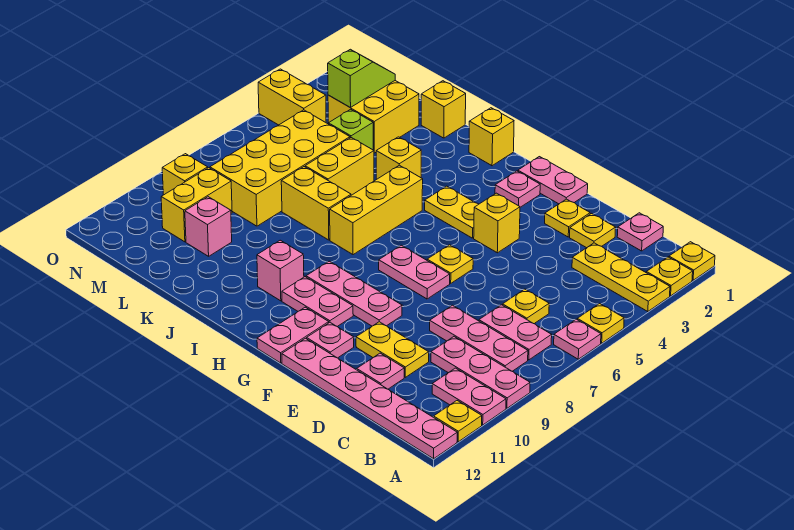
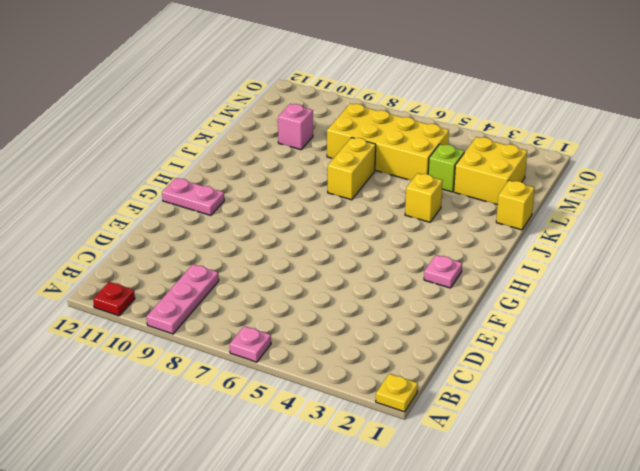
red 1x1 plate [93,282,135,316] -> yellow 1x1 plate [434,401,482,442]
none -> yellow 1x1 plate [646,257,693,296]
none -> yellow 1x3 plate [572,243,670,312]
none -> yellow 1x1 plate [577,304,624,343]
none -> pink 1x2 plate [432,368,506,425]

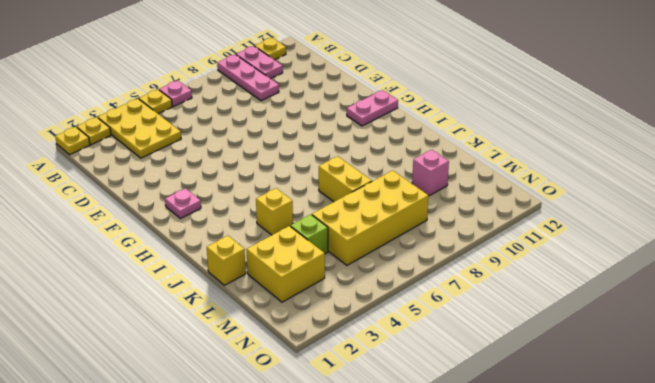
yellow 2x3 plate [98,99,181,158] -> yellow 1x3 plate [572,243,670,312]
none -> pink 1x6 plate [282,338,457,459]
none -> pink 1x2 plate [479,305,552,360]
none -> pink 1x3 plate [430,305,528,371]
none -> pink 1x1 plate [617,213,663,251]

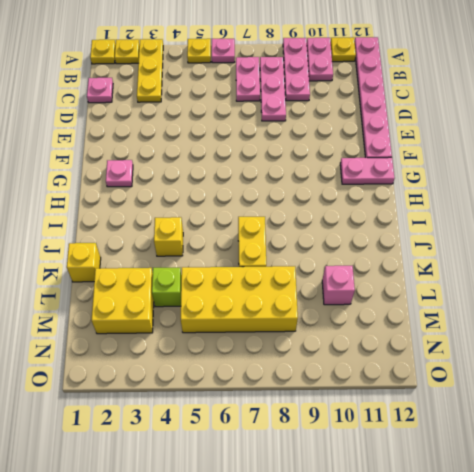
none -> yellow 1x1 plate [503,289,549,324]
none -> yellow 1x1 plate [570,214,616,248]
none -> yellow 1x2 plate [356,322,429,377]
none -> pink 1x1 plate [357,353,404,389]

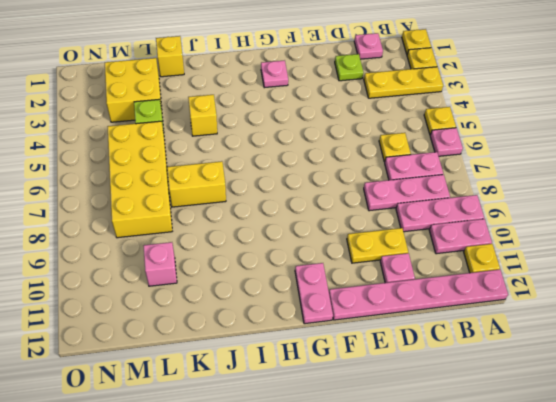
lime 1x1 plate [335,54,363,81] -> yellow 1x1 plate [570,214,616,248]
none -> yellow 1x1 plate [545,199,590,237]
none -> pink 1x2 plate [518,157,588,204]
none -> yellow 1x1 brick [474,193,520,253]
none -> yellow 1x1 plate [427,245,473,283]

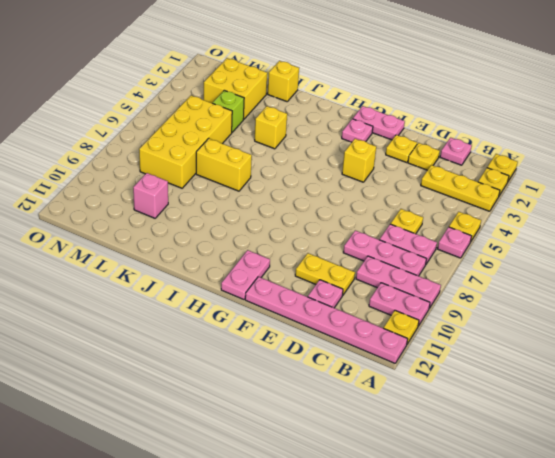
none -> yellow 1x1 plate [427,245,473,283]
none -> pink 1x2 plate [379,245,450,299]
none -> pink 1x3 plate [306,261,402,326]
none -> pink 1x1 plate [307,323,354,358]

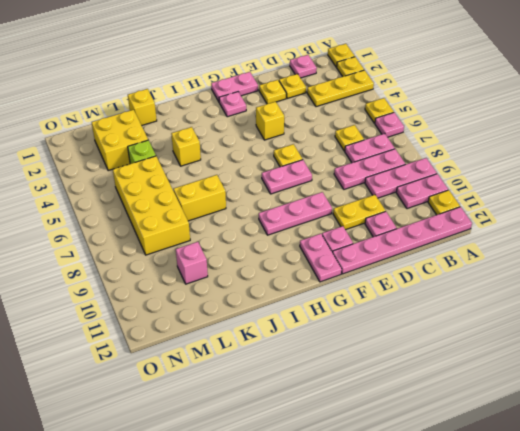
none -> yellow 1x2 plate [425,186,479,238]
none -> pink 1x2 plate [282,277,353,327]
none -> yellow 1x1 brick [469,108,514,166]
none -> yellow 1x3 brick [330,165,423,255]

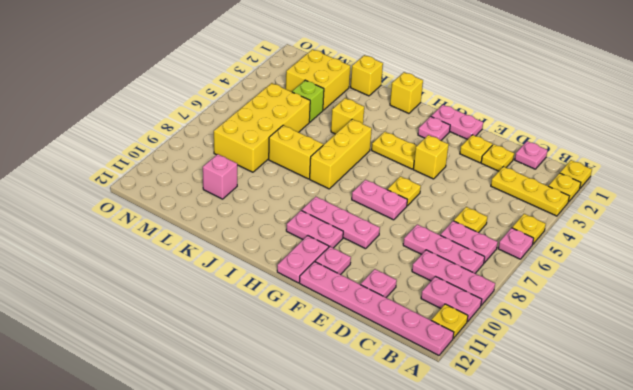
none -> yellow 1x2 plate [356,322,429,377]
none -> pink 1x1 brick [257,240,304,301]
none -> yellow 1x2 brick [305,138,374,195]
none -> yellow 1x2 brick [161,168,232,242]

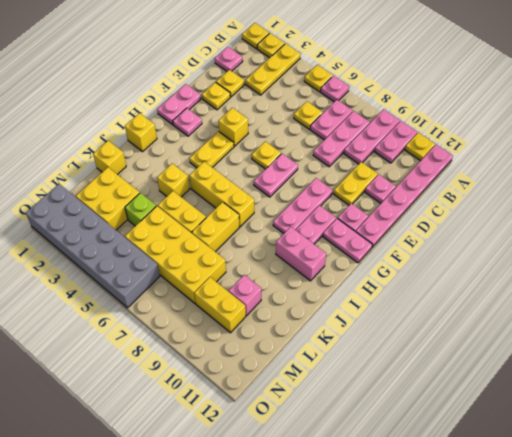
pink 1x2 brick [276,227,326,281] -> pink 1x1 brick [257,240,304,301]
grey 2x6 brick [26,184,160,308] -> yellow 1x2 brick [258,69,326,125]
none -> yellow 1x1 brick [162,154,208,195]
none -> lime 1x2 slope [328,49,395,107]

